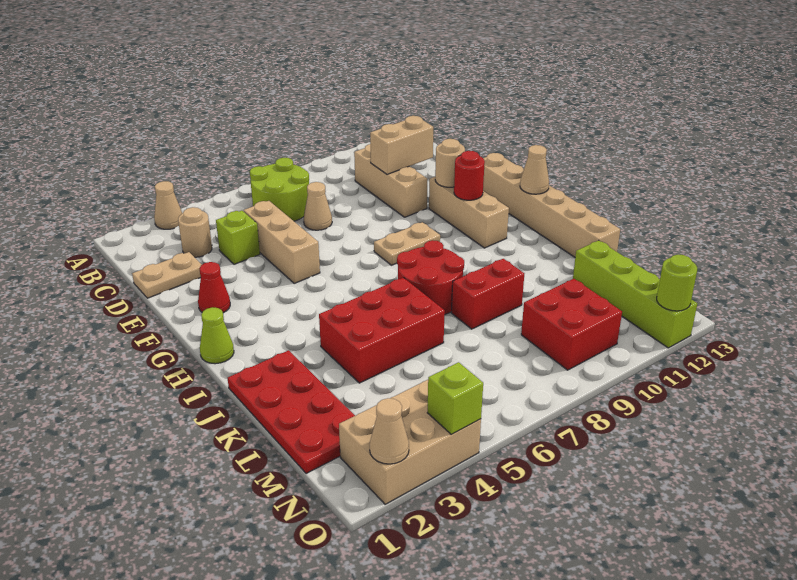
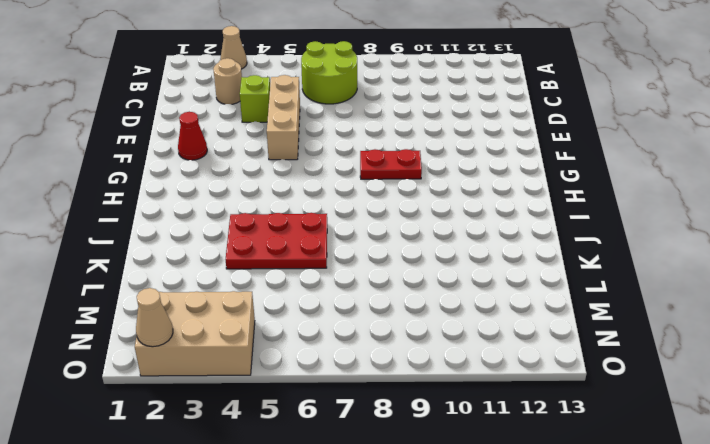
red 1x2 plate [360,149,422,179] -> tan 1x2 plate [374,222,440,265]
red 2x3 plate [226,213,327,269] -> red 2x3 brick [319,278,445,383]
none -> tan 1x3 brick [354,144,428,217]
none -> tan 1x2 plate [132,252,202,298]
none -> tan 1x1 cone [304,182,332,230]

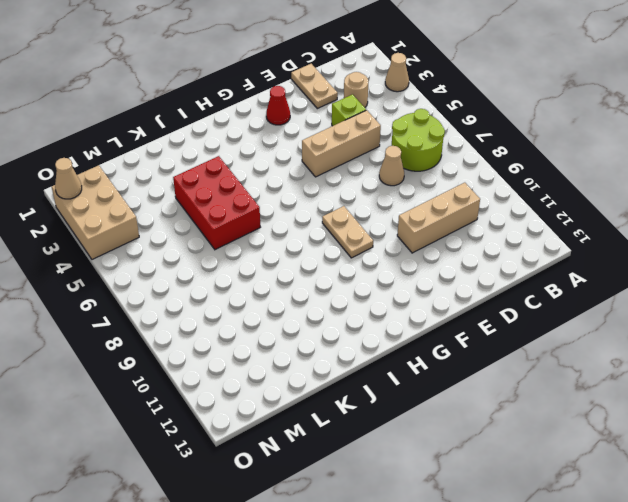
none -> tan 1x3 brick [429,177,509,248]
none -> tan 1x6 brick [483,153,620,257]
none -> lime 1x1 cone [200,307,234,364]

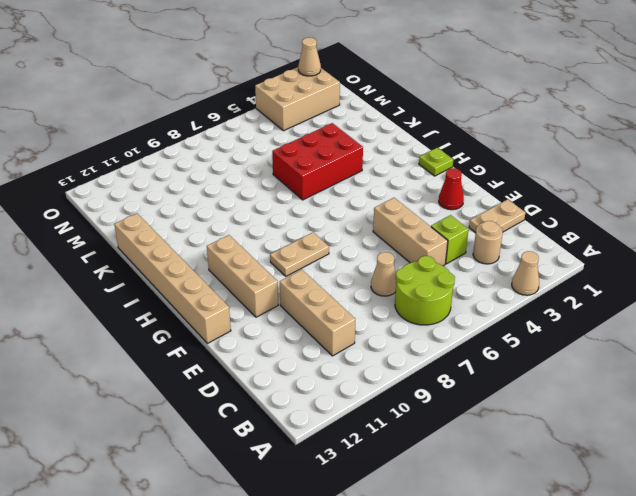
lime 1x1 plate [419,148,453,176] -> lime 1x1 cone [200,307,234,364]
none -> red 2x2 round brick [397,240,464,314]
none -> red 2x4 plate [228,350,355,474]
none -> red 1x2 brick [451,259,524,329]

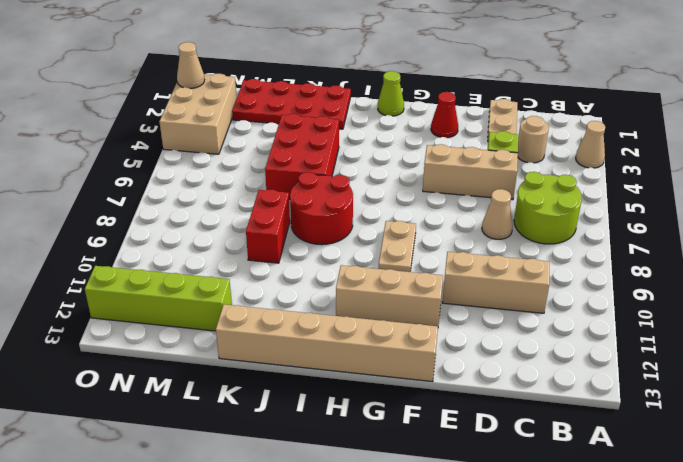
none -> red 2x2 brick [521,279,622,370]
none -> tan 1x2 brick [370,116,433,174]
none -> tan 1x1 round brick [435,139,465,187]

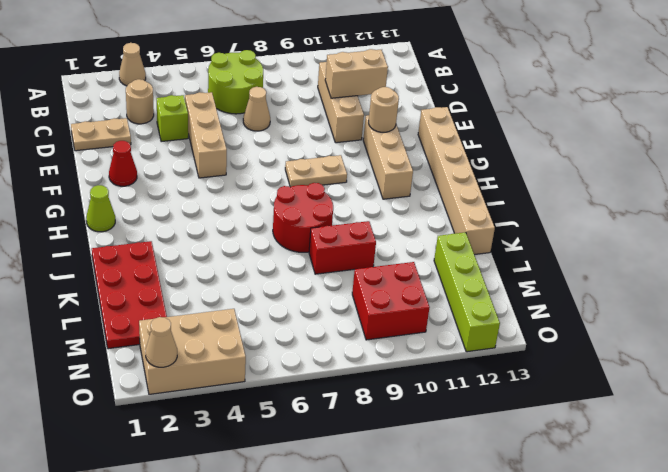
none -> red 2x3 brick [319,278,445,383]
none -> red 1x1 round brick [454,151,485,200]
none -> tan 1x1 cone [520,145,549,194]

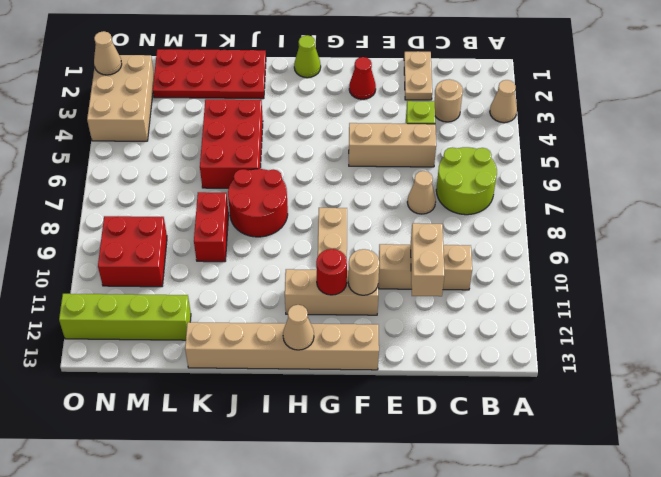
none -> lime 1x1 brick [427,362,483,434]
none -> lime 1x1 round brick [657,255,697,311]

